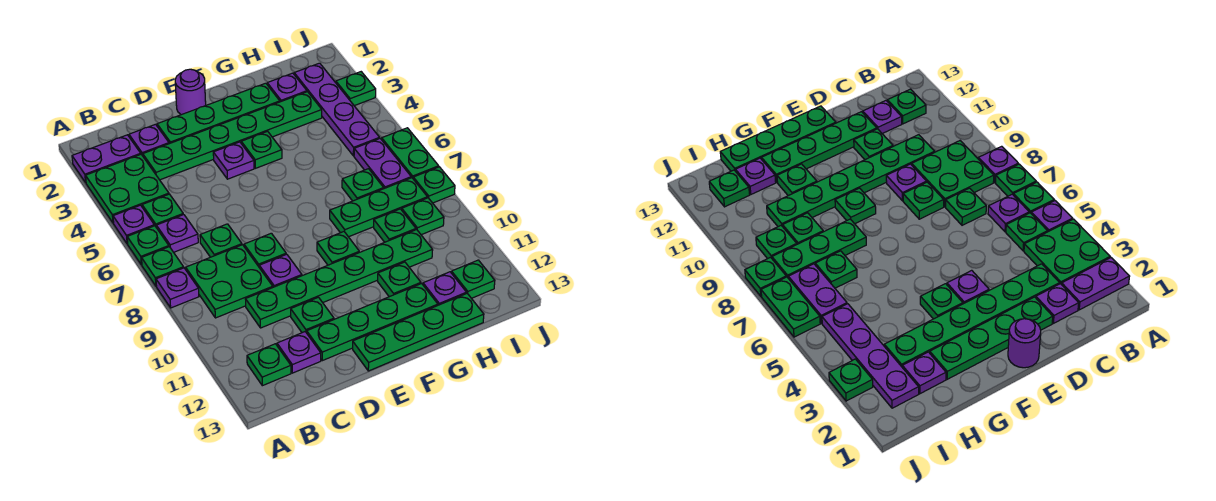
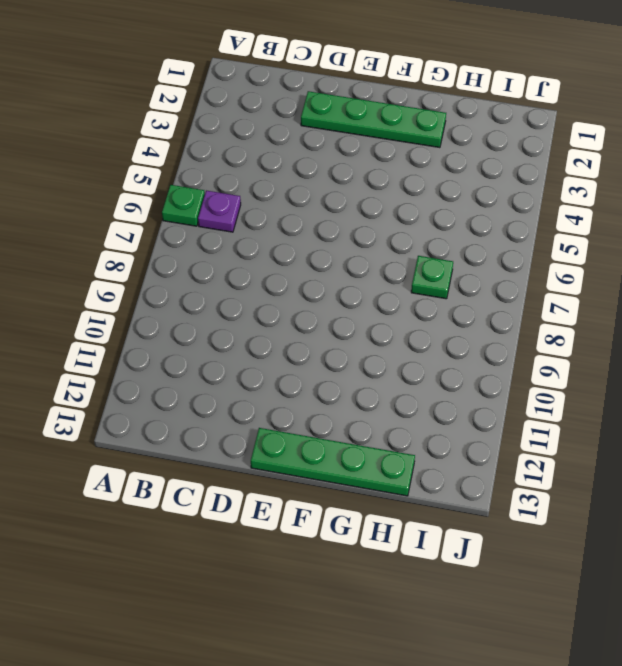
none -> purple 1x2 plate [72,135,141,183]
none -> green 2x2 plate [86,155,169,223]
none -> purple 1x1 plate [113,205,154,244]
none -> green 1x1 plate [142,247,184,286]

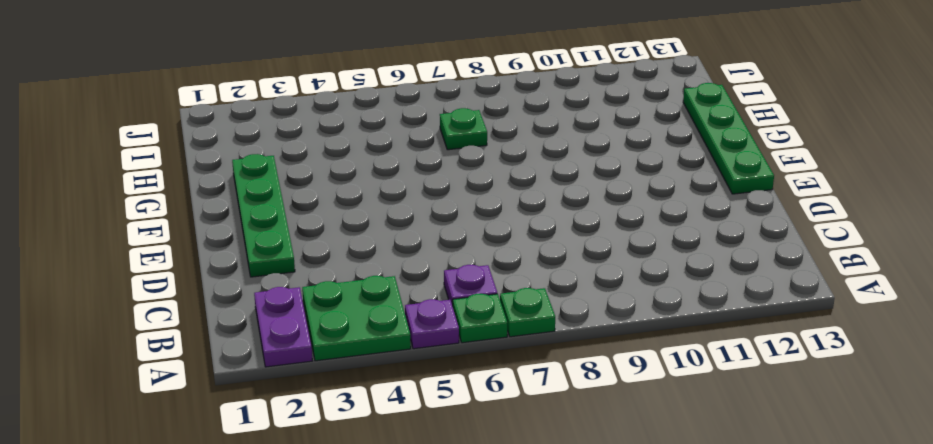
none -> purple 1x1 plate [156,268,199,308]
none -> green 1x1 plate [142,194,183,228]
none -> green 2x2 plate [186,245,273,318]
none -> green 1x1 plate [247,344,291,386]

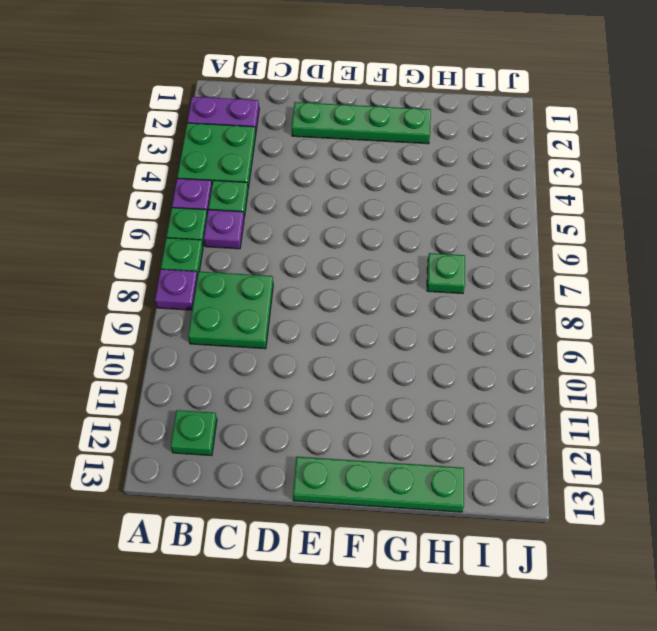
none -> purple 1x1 plate [129,124,169,156]
none -> green 1x6 plate [143,92,322,180]
none -> green 1x1 plate [200,224,242,257]
none -> green 1x6 plate [245,230,433,328]

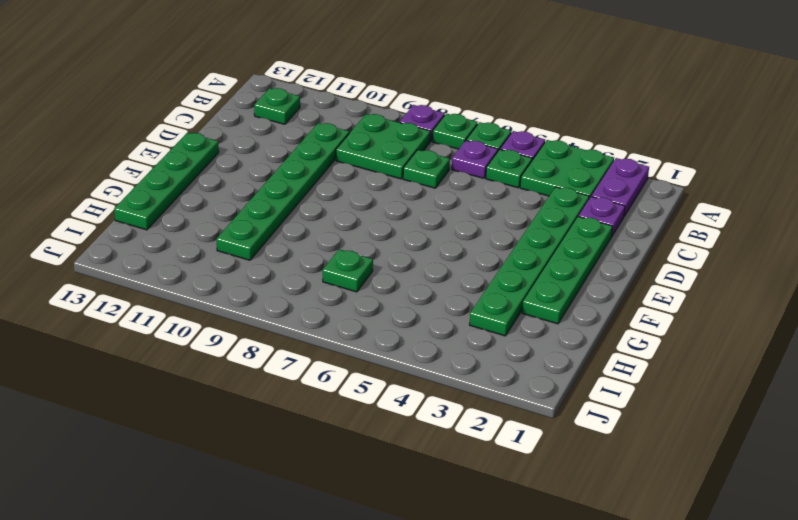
none -> purple 1x1 plate [277,332,321,373]
none -> green 1x1 plate [244,233,286,266]
none -> purple 1x1 plate [259,254,302,287]
none -> green 1x1 plate [291,297,334,333]

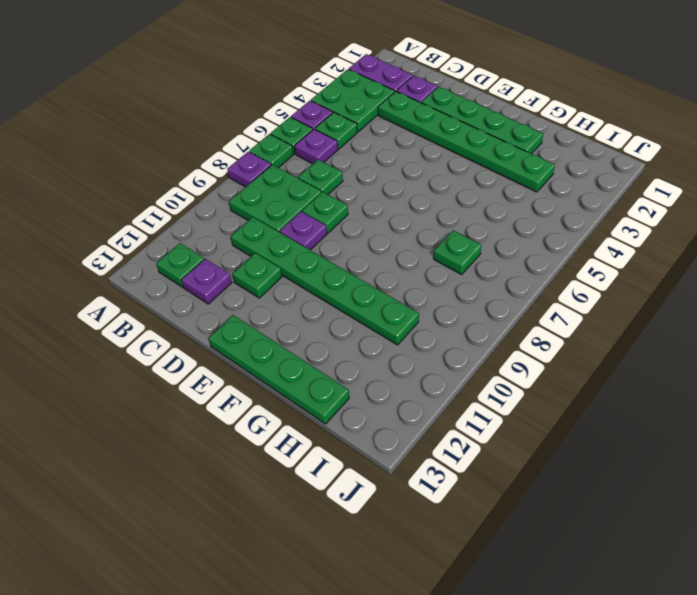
none -> green 1x4 plate [307,284,438,361]
none -> purple 1x1 round brick [175,69,206,115]
none -> purple 1x1 plate [213,142,254,179]
none -> green 1x1 plate [241,131,282,168]

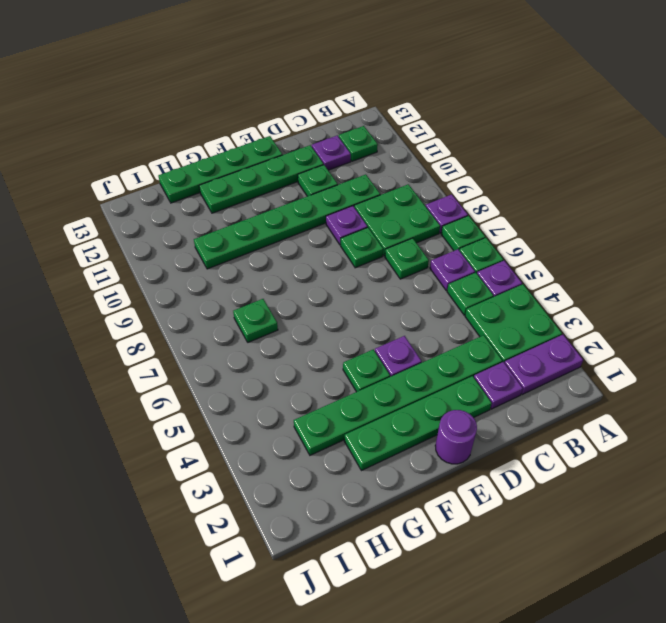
none -> green 1x1 plate [317,232,359,265]
none -> green 1x3 plate [330,178,427,237]
none -> green 1x1 plate [378,262,421,297]
none -> purple 1x1 plate [267,73,307,102]

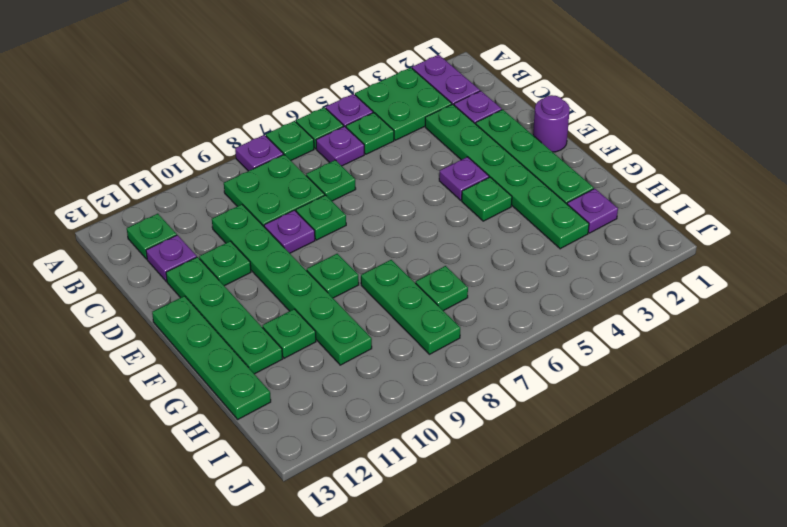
none -> green 1x1 plate [374,209,416,242]
none -> purple 1x1 plate [423,272,466,305]
none -> purple 1x4 plate [294,63,380,156]
none -> purple 1x2 plate [354,139,411,189]

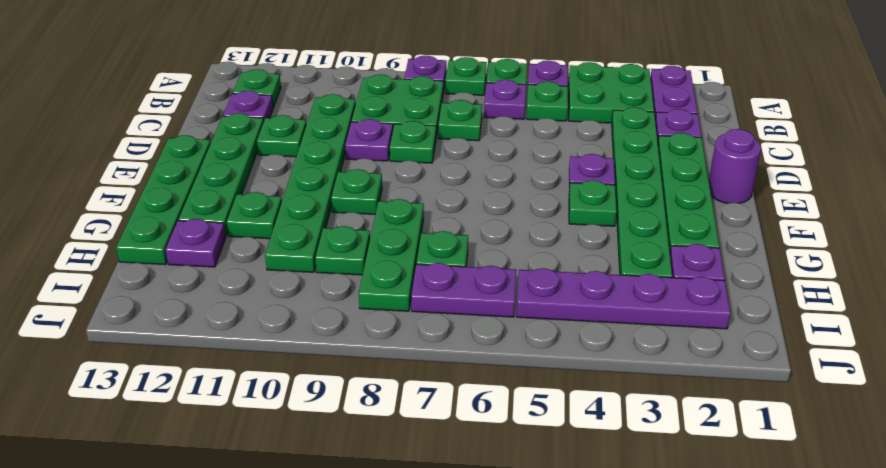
none -> green 1x1 plate [402,198,444,235]
none -> green 1x1 plate [451,260,495,298]
none -> green 1x1 plate [336,72,376,106]
none -> green 1x2 plate [382,128,439,178]

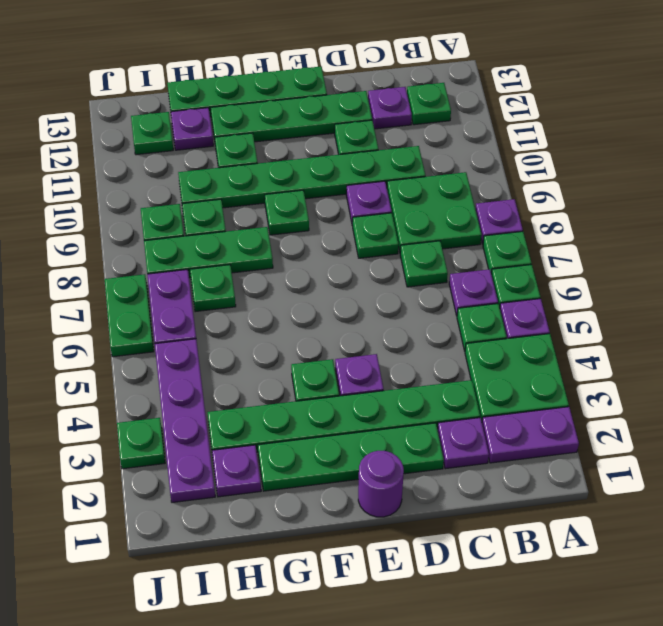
none -> green 1x1 plate [413,167,455,203]

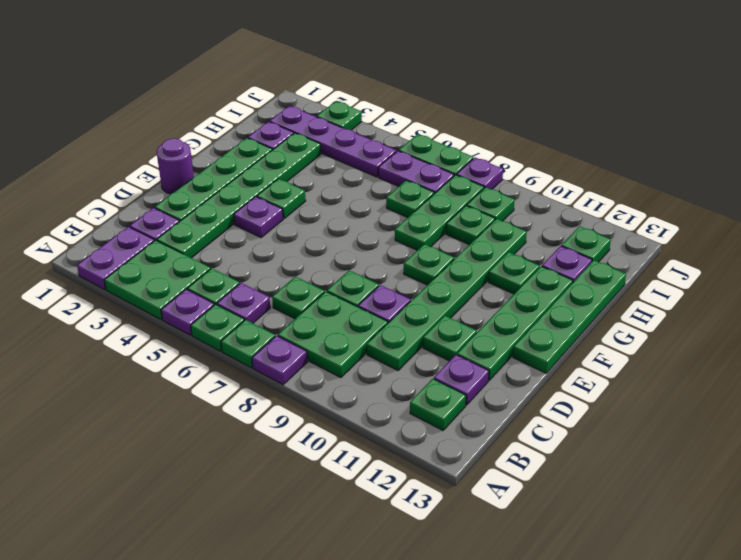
purple 1x1 plate [456,158,503,189] -> green 1x1 plate [413,167,455,203]

